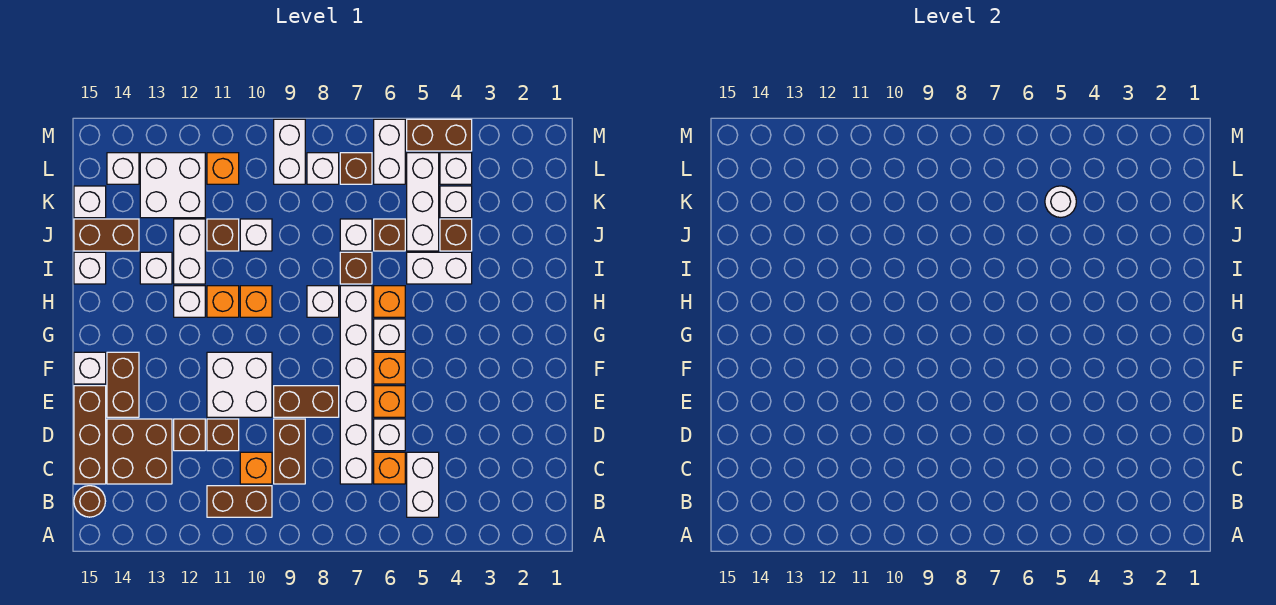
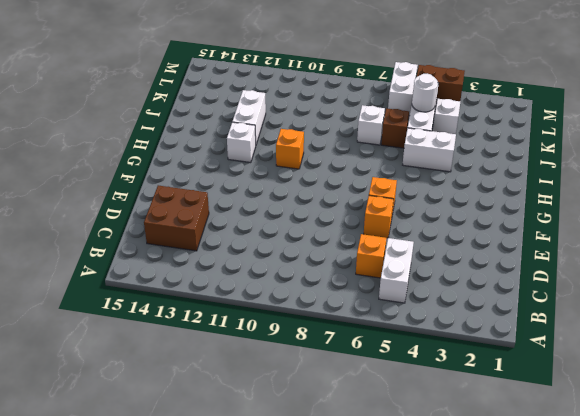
none -> brown 1x2 brick [207,486,272,517]
none -> brown 1x1 round brick [74,486,106,517]
none -> white 1x6 brick [340,286,372,484]
none -> brown 1x2 brick [274,419,305,484]

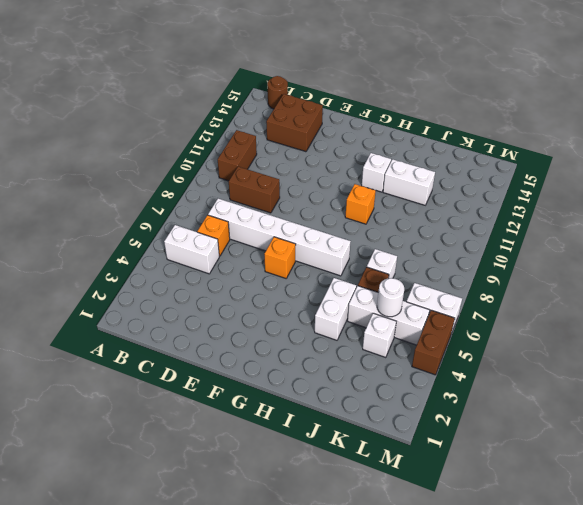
none -> orange 1x1 brick [240,452,272,484]
none -> brown 1x3 brick [74,386,106,484]
none -> white 1x1 brick [374,419,405,451]
none -> brown 1x1 brick [207,419,239,451]

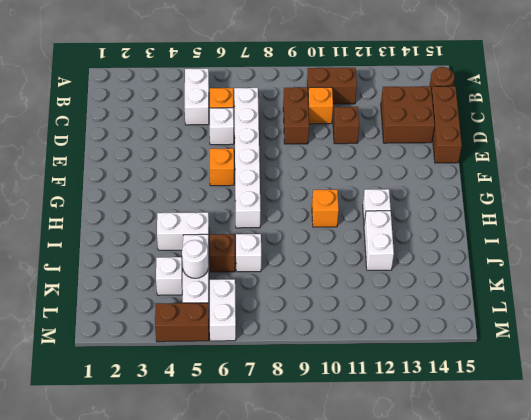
none -> brown 1x1 brick [174,419,205,451]
none -> orange 1x1 brick [374,386,405,417]
none -> brown 1x2 brick [274,386,339,417]
none -> white 2x2 brick [207,352,272,417]

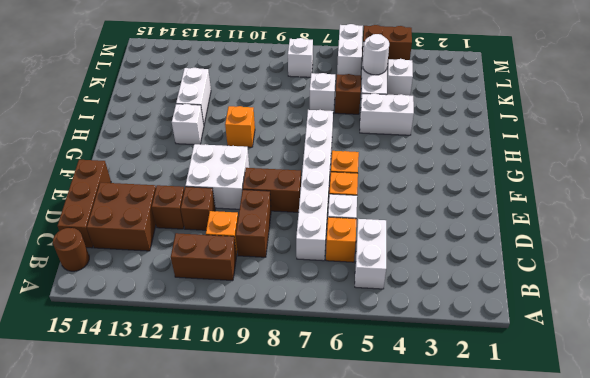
none -> brown 1x2 brick [107,352,139,417]
none -> white 1x1 brick [74,352,106,384]
none -> white 1x1 brick [374,319,405,351]
none -> orange 1x1 brick [374,286,405,317]

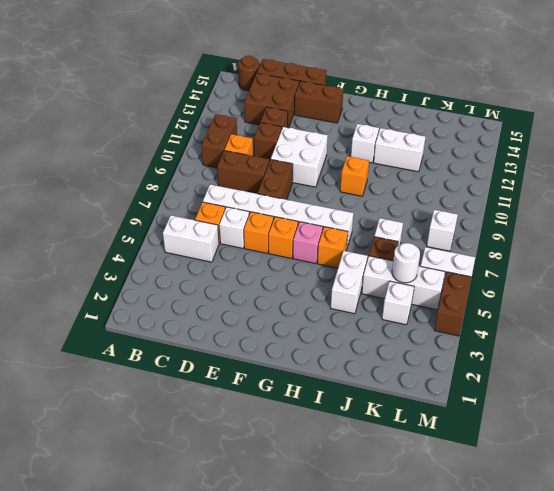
pink 1x1 brick [293,222,323,264] -> white 1x1 brick [374,319,405,351]
none -> white 1x1 brick [74,352,106,384]
none -> white 1x1 brick [307,286,339,317]
none -> orange 1x1 brick [207,286,239,317]
none -> brown 1x1 brick [340,252,372,284]

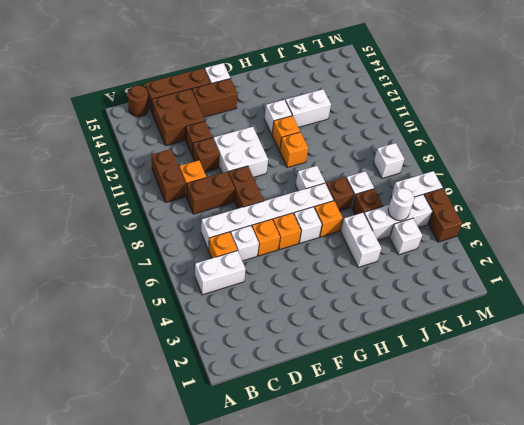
none -> white 1x1 brick [140,252,172,284]
none -> white 1x1 brick [74,252,106,284]
none -> brown 1x1 brick [440,219,472,251]
none -> white 1x1 brick [240,219,272,251]

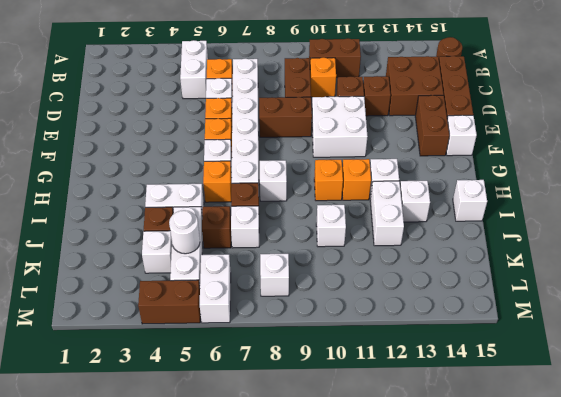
none -> brown 1x1 brick [207,219,239,251]
none -> brown 1x2 brick [74,219,139,251]
none -> white 2x2 brick [140,153,205,218]
none -> white 1x1 brick [74,186,106,218]

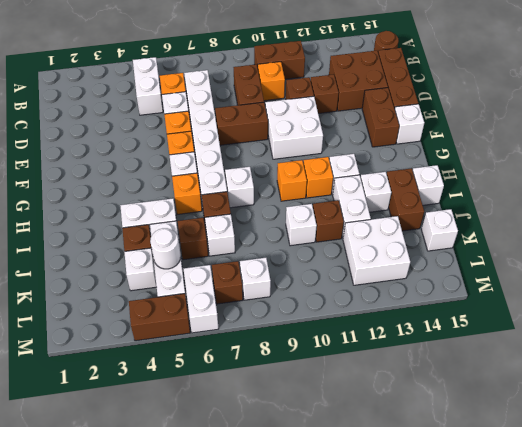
brown 1x2 brick [387,168,424,231] -> brown 1x2 brick turned to [74,219,139,251]
none -> white 1x1 brick [440,153,472,184]
none -> white 1x2 brick [274,119,305,184]
none -> orange 1x1 brick [207,153,239,184]
none -> white 1x1 brick [107,153,139,184]

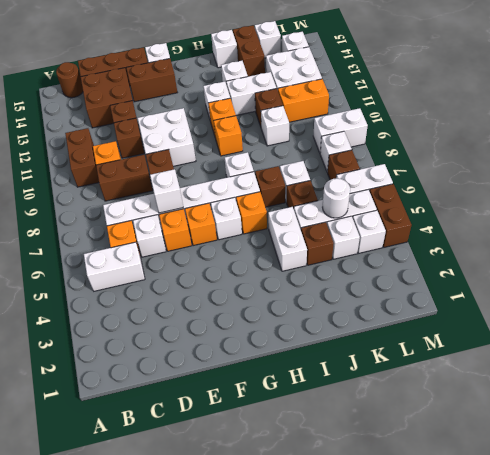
white 1x1 brick [150,169,183,213] -> none
orange 1x2 brick [278,79,329,122] -> orange 1x1 brick [207,153,239,184]

